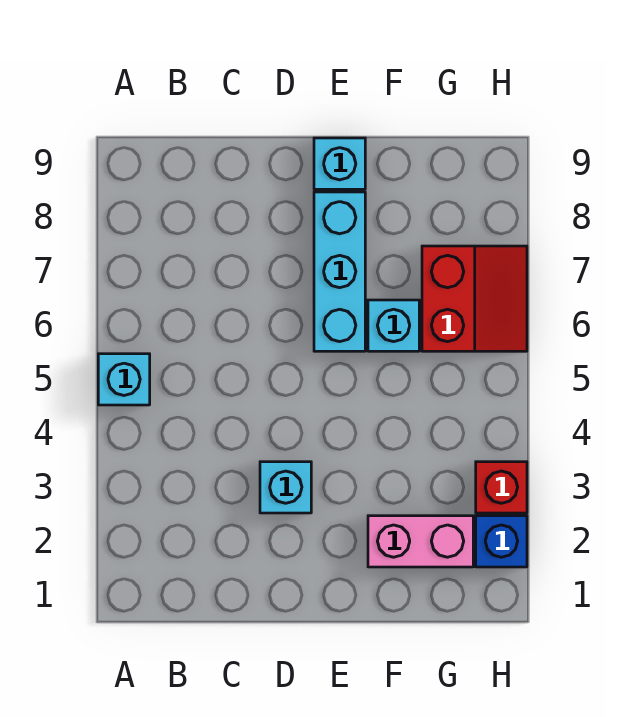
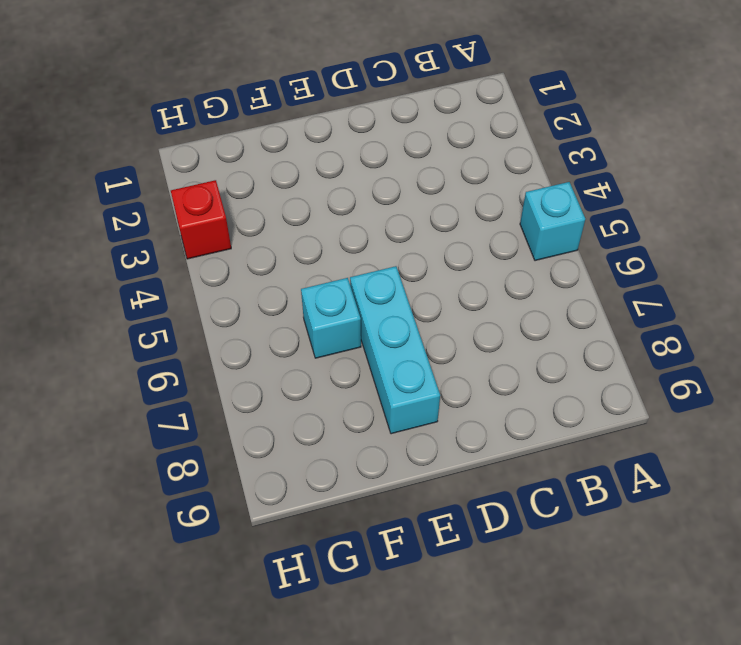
none -> cyan 1x1 brick [260,462,311,513]
none -> cyan 1x1 brick [314,138,365,189]

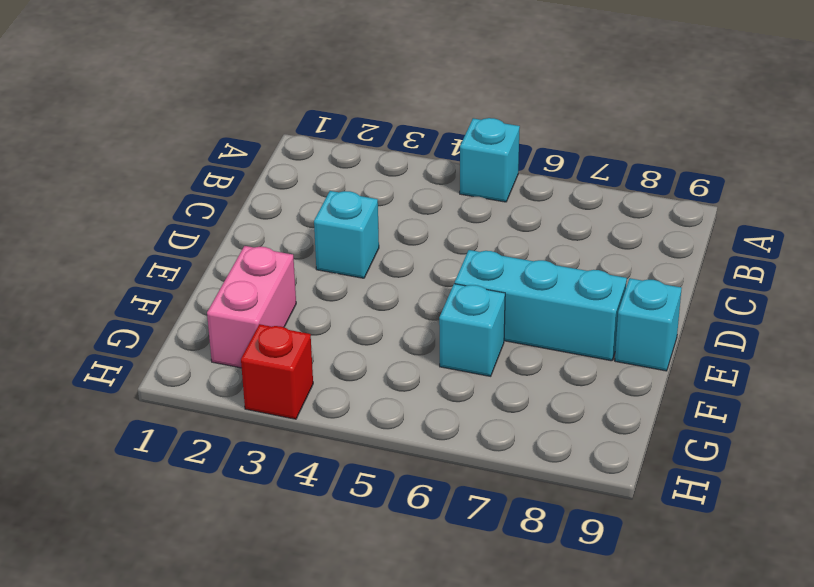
none -> red 2x2 slope [422,246,527,351]
none -> blue 1x1 brick [476,516,527,567]

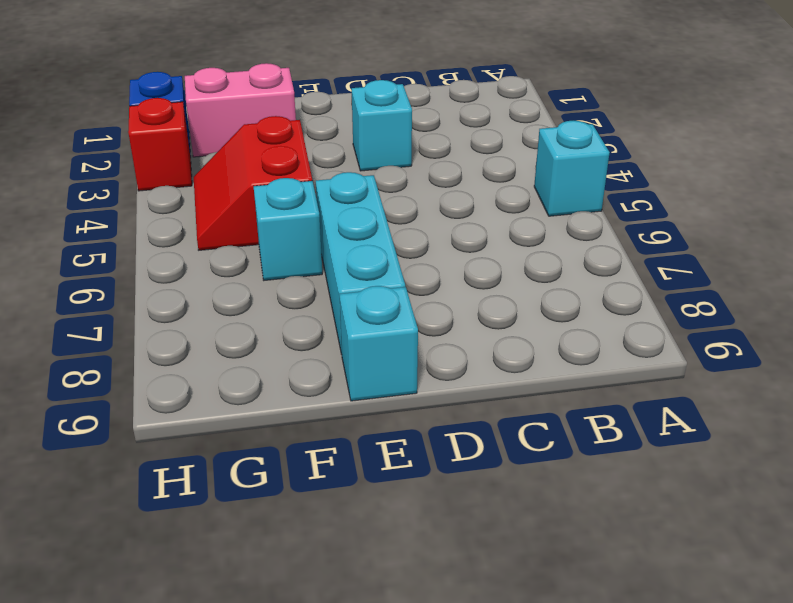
red 2x2 slope [194,116,312,250] -> red 2x2 slope moved to [422,246,527,351]

